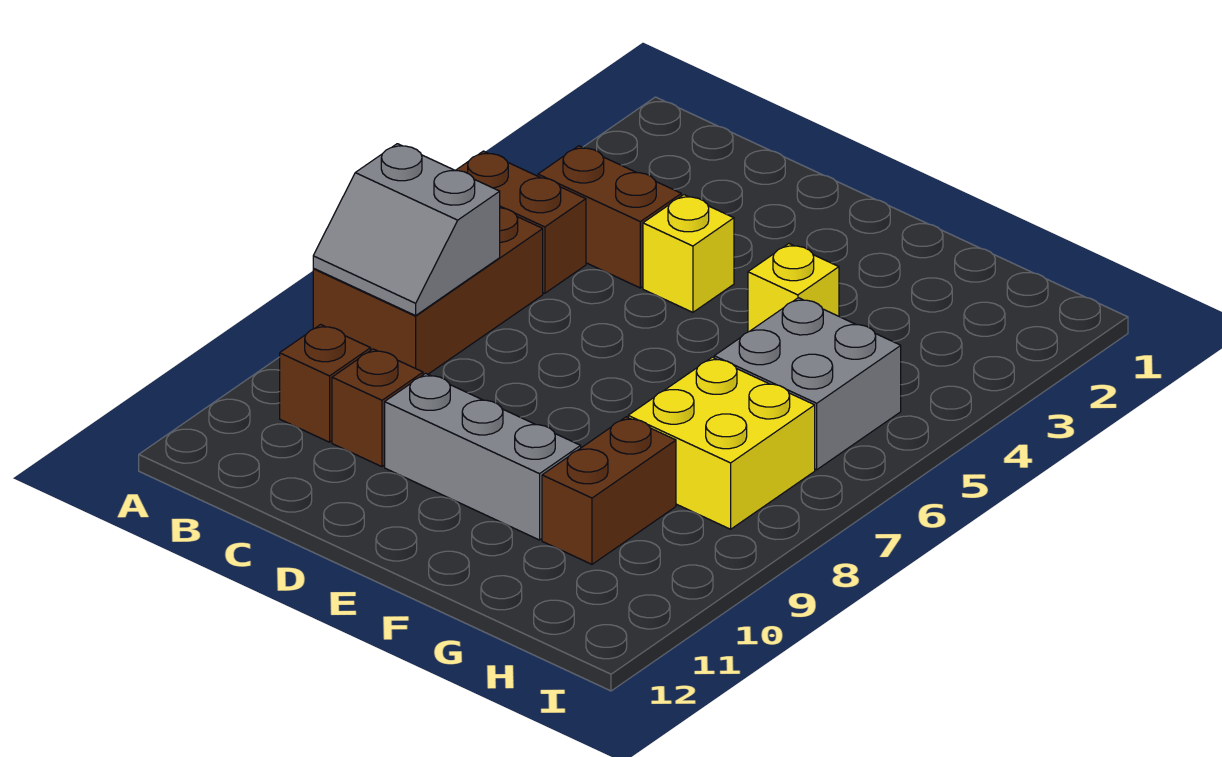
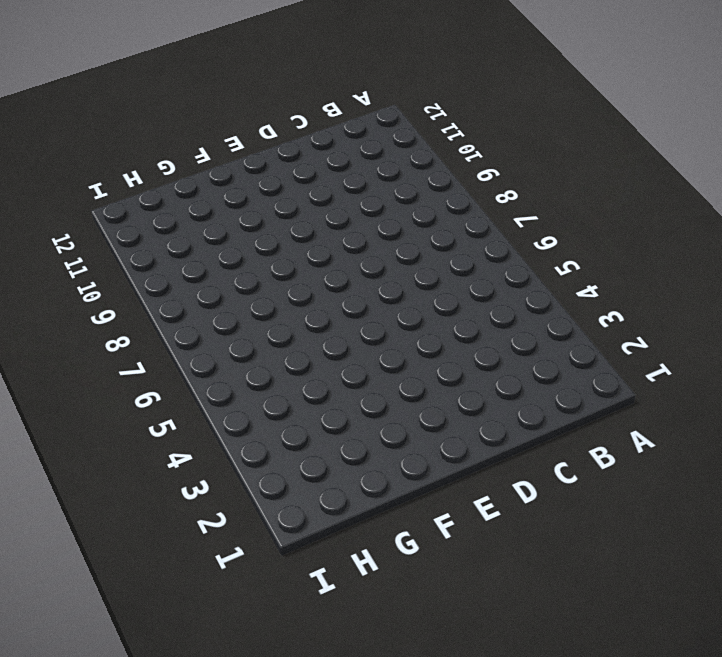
none -> brown 1x2 brick [455,151,586,293]
none -> brown 2x3 brick [313,208,543,375]
none -> brown 1x2 brick [538,146,681,288]

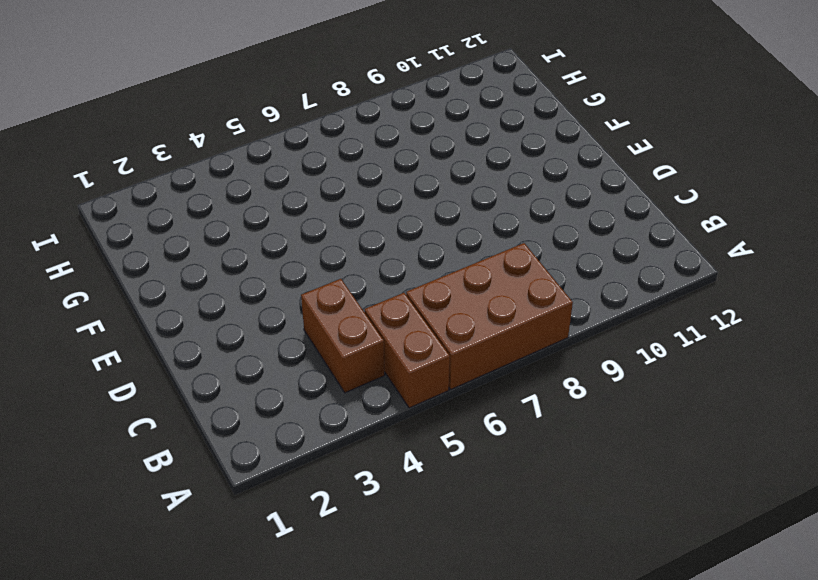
none -> brown 1x1 brick [280,325,371,442]
none -> brown 1x1 brick [332,349,423,467]
none -> yellow 1x1 brick [643,195,734,312]

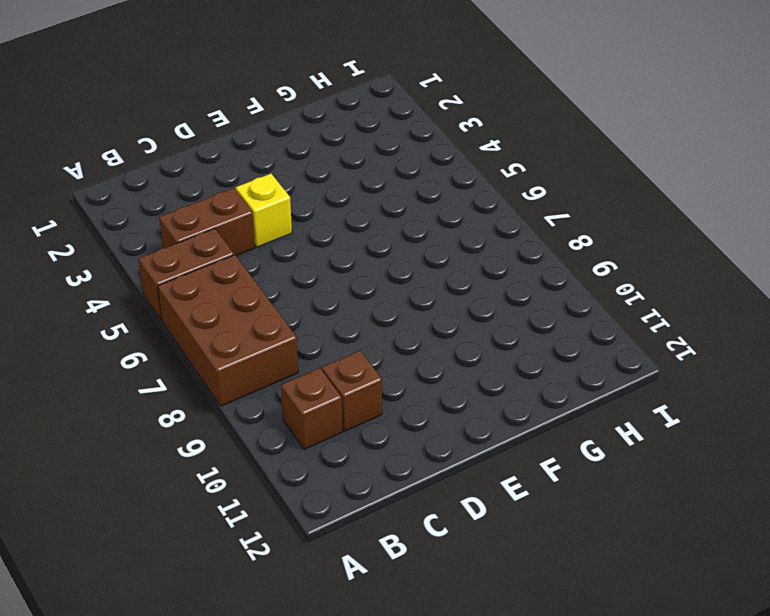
none -> grey 1x3 brick [385,373,581,540]
none -> yellow 1x1 brick [748,244,839,332]
none -> grey 2x2 brick [714,298,901,470]

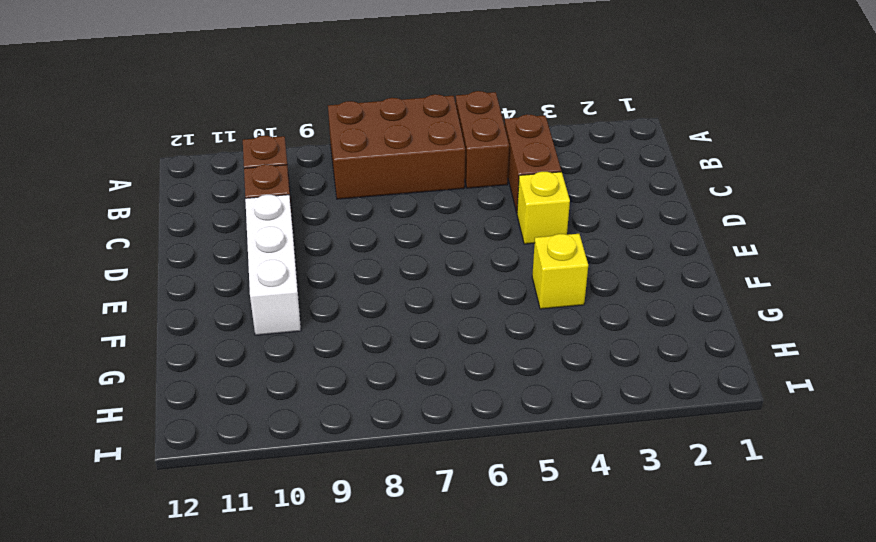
white 1x3 brick [245,195,301,335] -> grey 1x3 brick [385,373,581,540]
none -> grey 2x2 brick [714,298,901,470]
none -> yellow 2x2 brick [628,357,815,529]
none -> brown 1x2 brick [542,417,676,564]

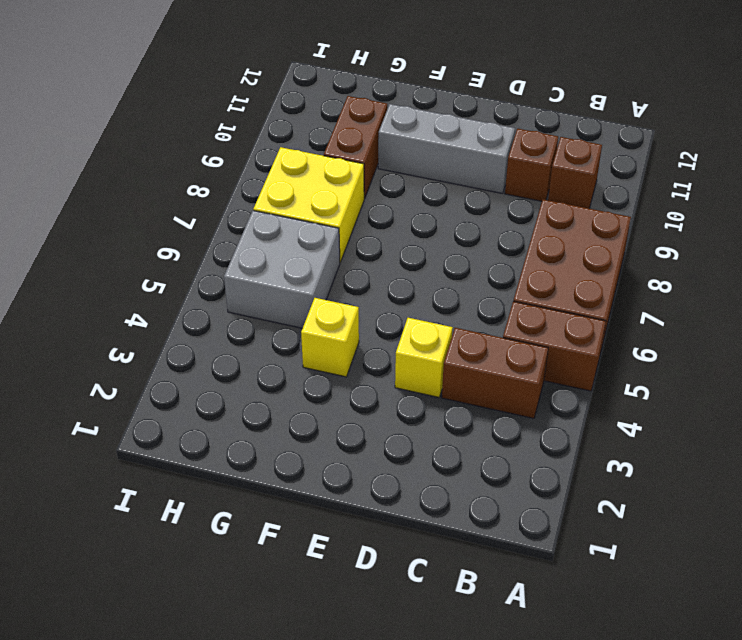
none -> grey 2x2 slope [313,144,500,316]

